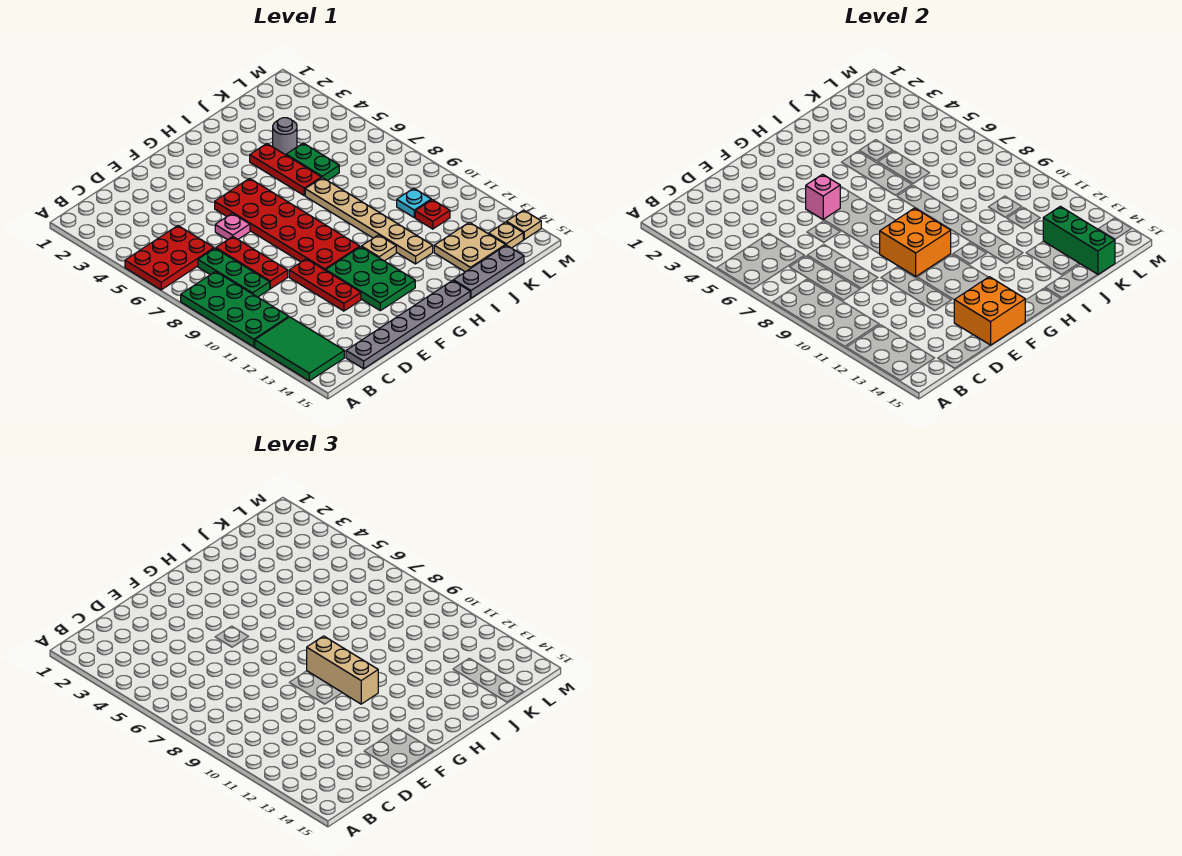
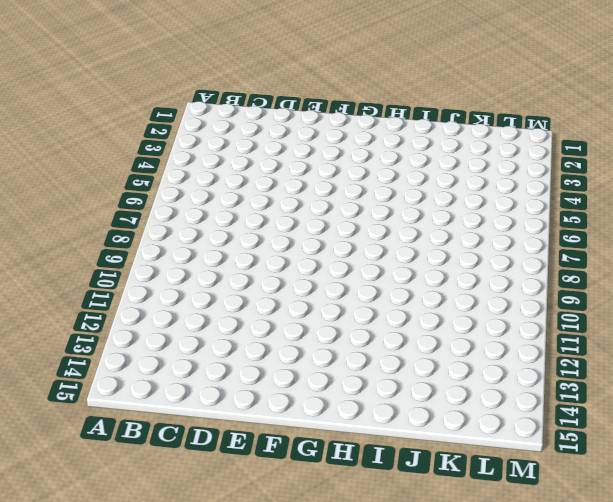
none -> red 2x3 plate [125,226,214,290]
none -> green 2x4 plate [181,271,289,347]
none -> green 2x3 tile [255,317,344,381]

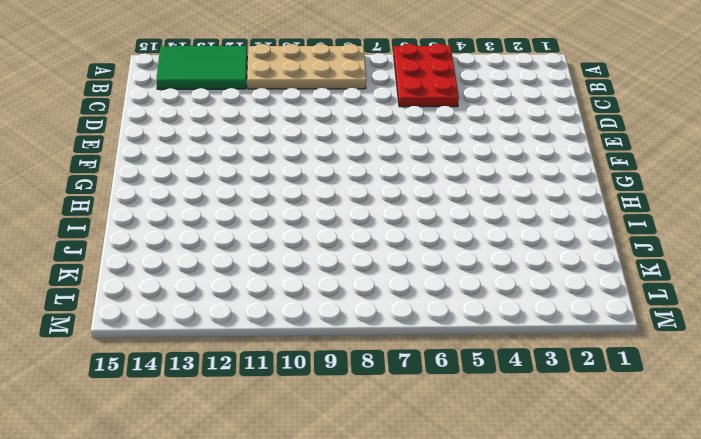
tan 2x4 plate [247,44,366,89] -> green 2x4 plate [181,271,289,347]
none -> green 1x3 plate [198,248,270,297]
none -> grey 1x6 plate [346,280,470,369]
none -> red 1x3 plate [216,237,288,289]

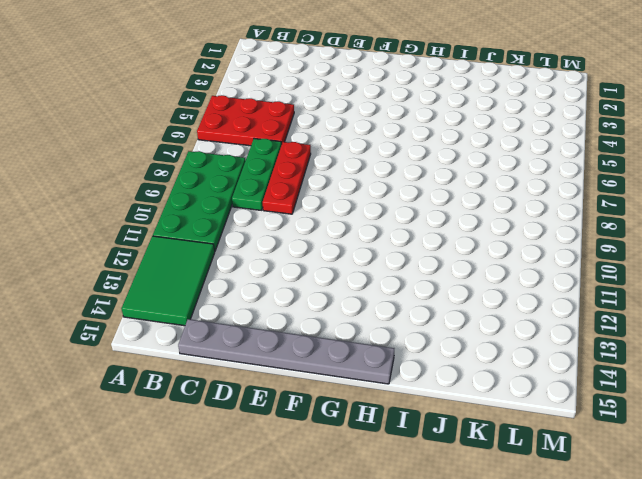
none -> pink 1x1 plate [215,213,250,240]
none -> red 1x3 plate [289,259,361,311]
none -> red 2x6 plate [215,179,360,270]

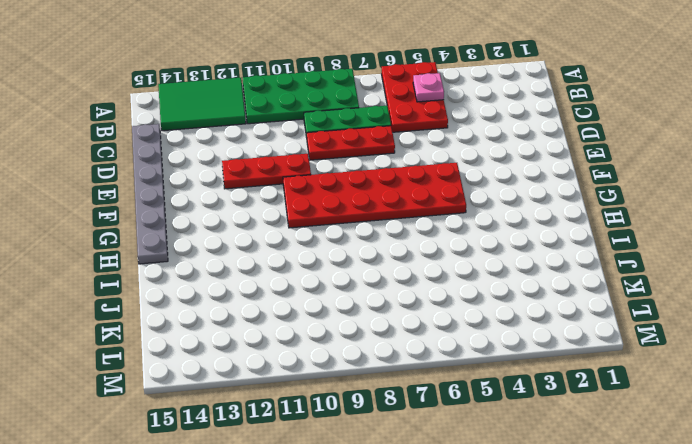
pink 1x1 plate [413,73,444,102] -> pink 1x1 plate moved to [215,213,250,240]
none -> green 2x3 plate [326,247,415,311]
none -> tan 1x1 plate [362,235,396,261]
none -> red 1x3 plate [250,144,321,196]

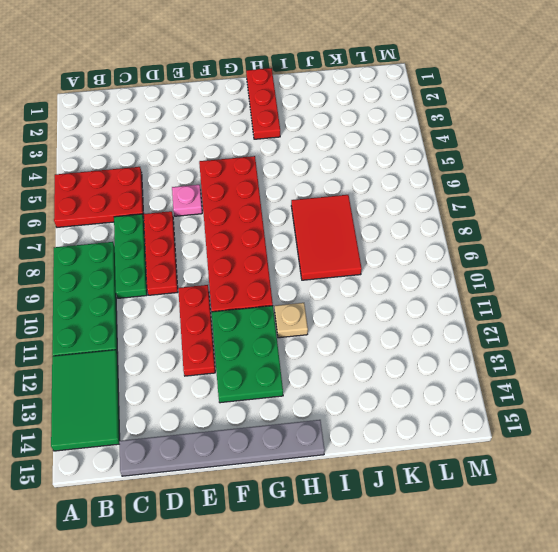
red 1x3 plate [246,68,280,139] -> red 1x3 plate moved to [250,144,321,196]
red 2x3 tile [291,195,362,280] -> tan 1x6 plate [305,178,433,264]
none -> grey 1x3 plate [454,245,524,298]
none -> grey 1x1 round brick [273,118,297,155]
none -> green 1x2 plate [286,143,339,181]

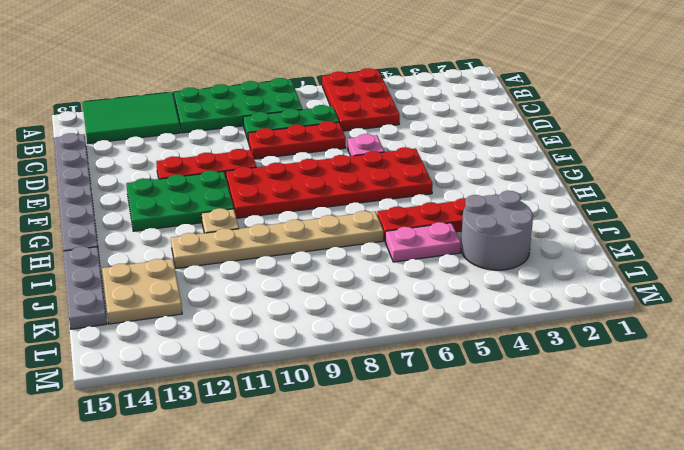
grey 2x2 round brick [461,191,533,270] -> grey 1x1 round brick [273,118,297,155]
pink 1x2 plate [385,222,461,262] -> green 1x2 plate [286,143,339,181]
none -> cyan 1x1 plate [397,188,431,218]
none -> red 1x1 plate [415,200,450,229]
none -> tan 1x1 plate [489,222,523,248]

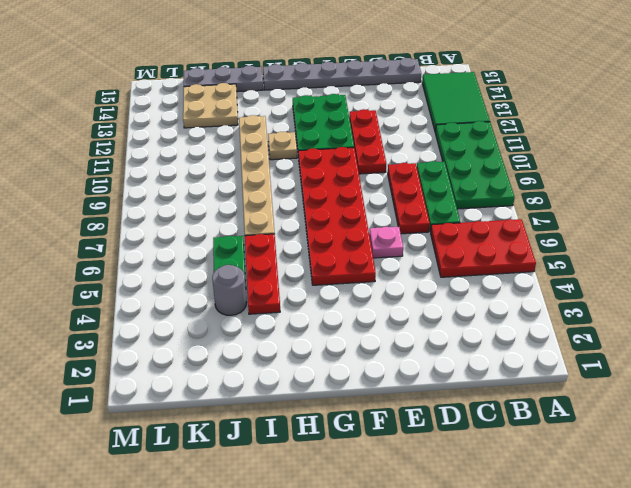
none -> cyan 1x1 plate [397,188,431,218]
none -> red 1x1 plate [415,200,450,229]
none -> tan 1x1 plate [489,222,523,248]

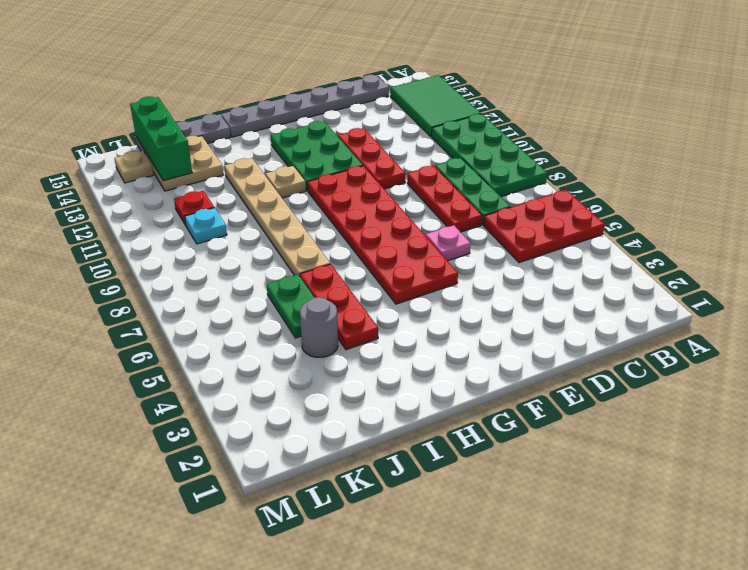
none -> tan 1x1 plate [507,210,541,239]
none -> orange 2x2 brick [954,277,1025,345]
none -> pink 1x1 brick [806,174,840,219]

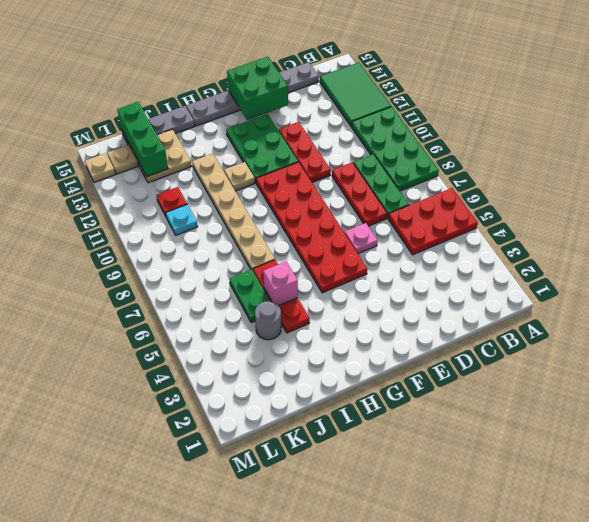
green 2x2 brick [227,57,288,120] -> orange 2x2 brick [954,277,1025,345]
pink 1x1 brick [263,262,298,306] -> pink 1x1 brick moved to [806,174,840,219]
none -> orange 2x2 brick [880,208,951,276]
none -> tan 1x3 brick [307,636,378,704]

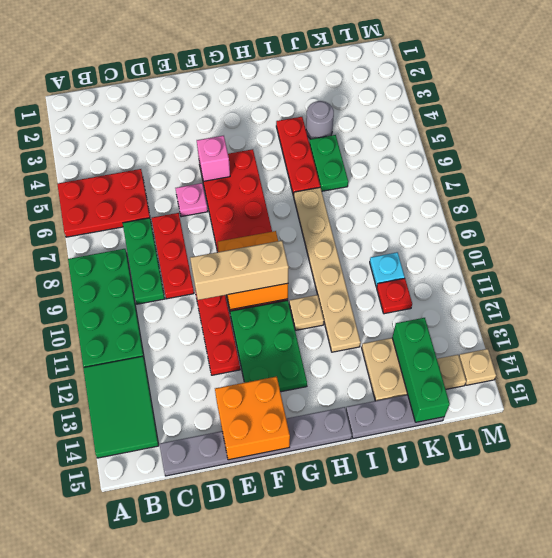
tan 1x3 brick [190,241,289,300] -> tan 1x3 brick turned to [307,636,378,704]

